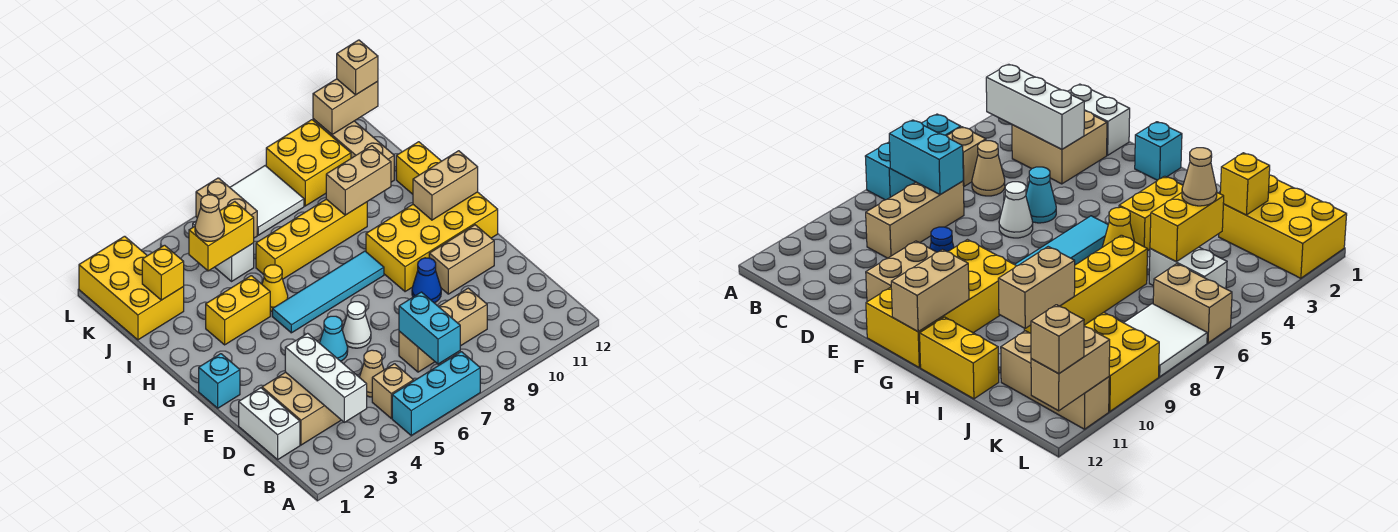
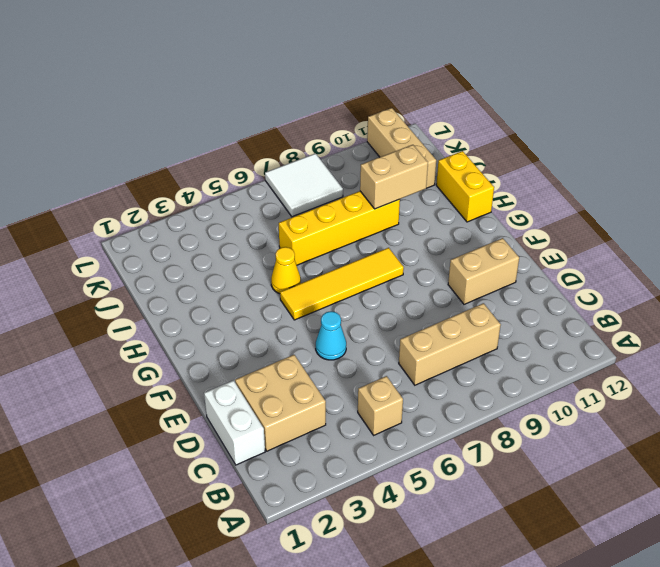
yellow 1x4 tile [280,248,404,320] -> cyan 1x4 tile [272,251,384,333]
none -> cyan 1x3 brick [392,352,480,435]
none -> tan 1x1 cone [359,350,384,397]
none -> white 1x1 cone [342,302,371,348]
none -> blue 1x1 cone [412,258,441,303]

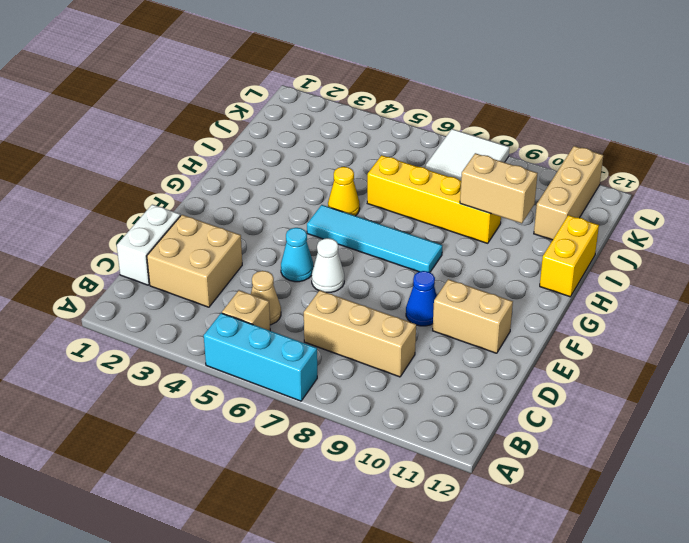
none -> cyan 1x1 brick [199,354,240,408]
none -> yellow 2x4 brick [366,192,498,292]
none -> yellow 1x2 brick [206,276,270,345]
none -> yellow 2x3 brick [79,236,184,340]

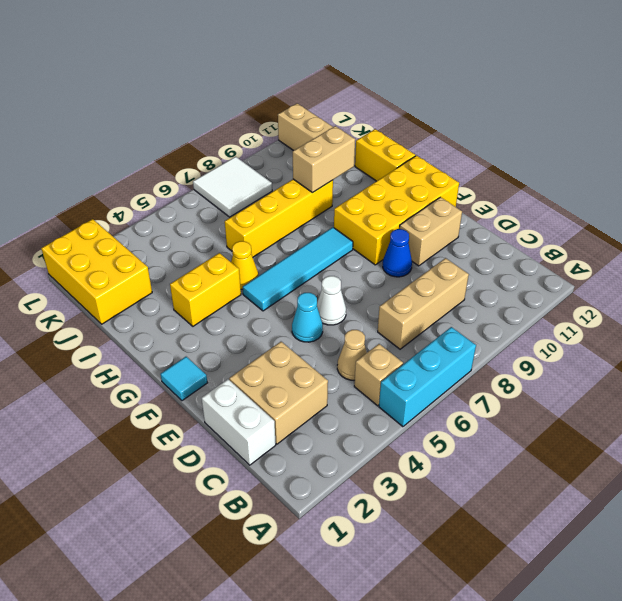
cyan 1x1 tile [161,357,207,401] -> cyan 1x1 brick [199,354,240,408]
none -> white 1x2 brick [193,222,254,281]
none -> tan 1x2 brick [196,178,257,238]
none -> yellow 2x2 brick [266,120,351,206]
none -> white 1x3 brick [285,333,367,422]

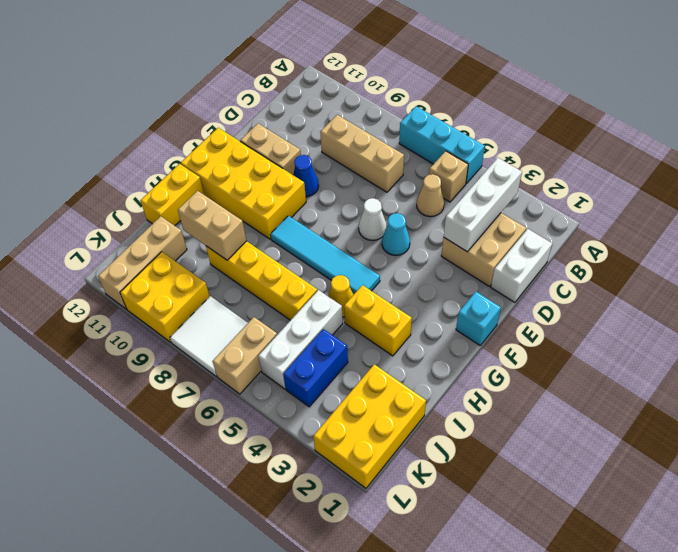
white 1x3 brick [258,290,343,389] -> white 1x2 brick [193,222,254,281]
blue 1x2 brick [283,329,348,407] -> none
none -> cyan 1x2 brick [399,292,460,364]
none -> tan 1x2 brick [413,151,478,220]
none -> yellow 1x1 brick [142,245,184,300]
none -> yellow 1x2 brick [189,202,254,271]

